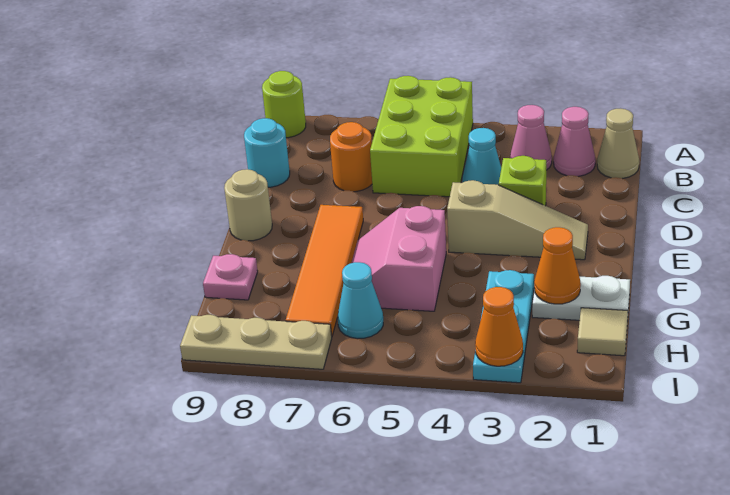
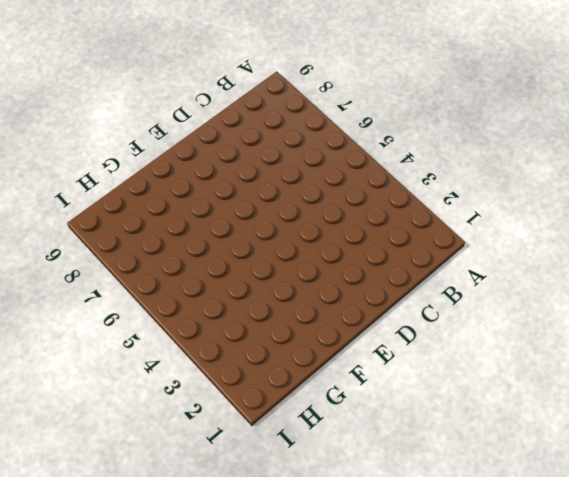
none -> lime 2x3 brick [370,76,473,197]
none -> lime 1x1 round brick [262,71,306,138]
none -> tan 1x1 cone [597,109,639,178]

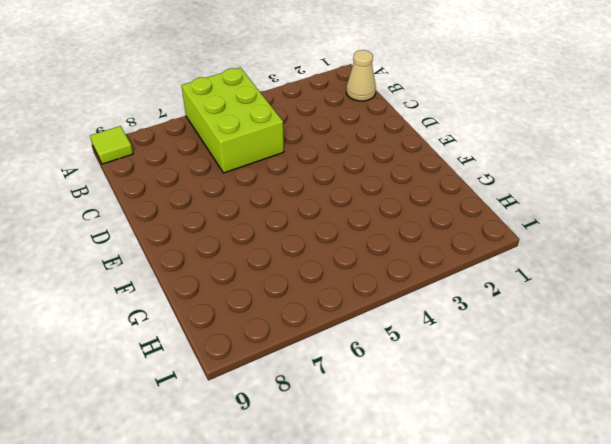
lime 1x1 tile [90,126,133,164] -> lime 1x1 round brick [262,71,306,138]
none -> pink 1x1 cone [554,107,595,176]
none -> pink 1x1 cone [510,105,552,170]
none -> cyan 1x1 cone [462,128,501,185]

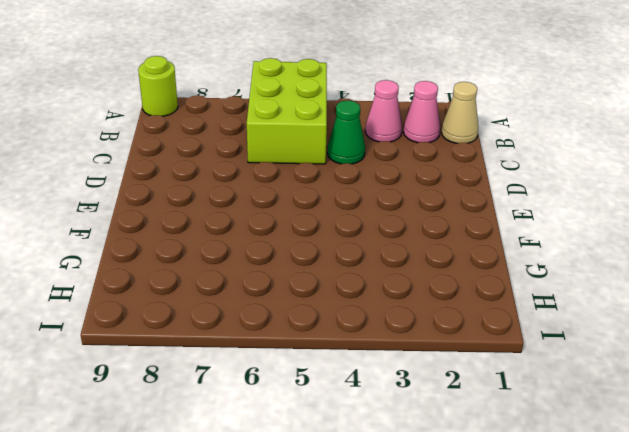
green 1x1 cone [327,100,365,164] -> cyan 1x1 cone [462,128,501,185]
none -> orange 1x1 round brick [330,122,372,192]
none -> cyan 1x1 round brick [244,118,290,187]
none -> lime 1x1 brick [499,156,546,206]

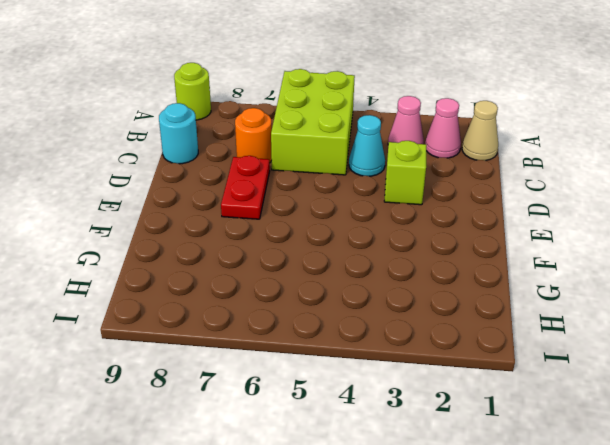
red 1x2 plate [221,156,270,219] -> orange 1x4 tile [286,205,363,336]
none -> tan 1x3 slope [447,180,588,260]
none -> tan 1x1 round brick [224,169,272,241]
none -> pink 2x2 slope [352,206,446,311]

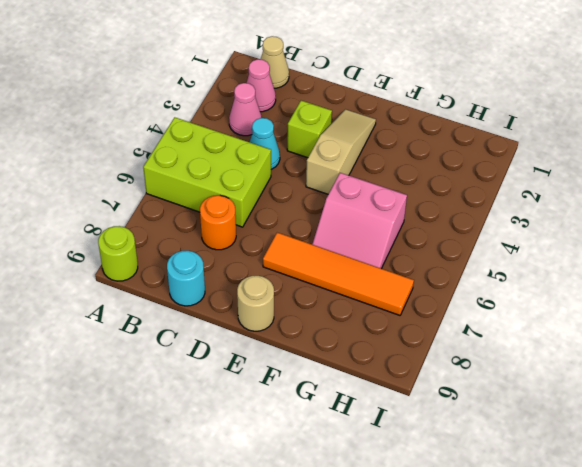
none -> white 1x2 plate [532,276,630,322]
none -> cyan 1x3 plate [473,270,534,383]
none -> pink 1x1 plate [203,254,258,300]

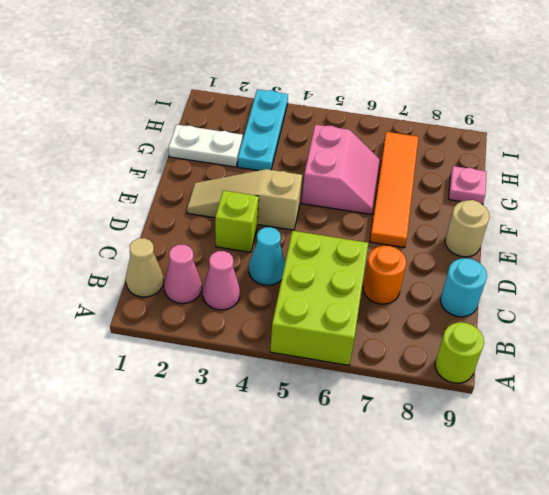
none -> tan 1x1 tile [577,308,628,356]
none -> cyan 1x1 cone [338,262,383,339]
none -> tan 1x3 plate [180,315,332,369]

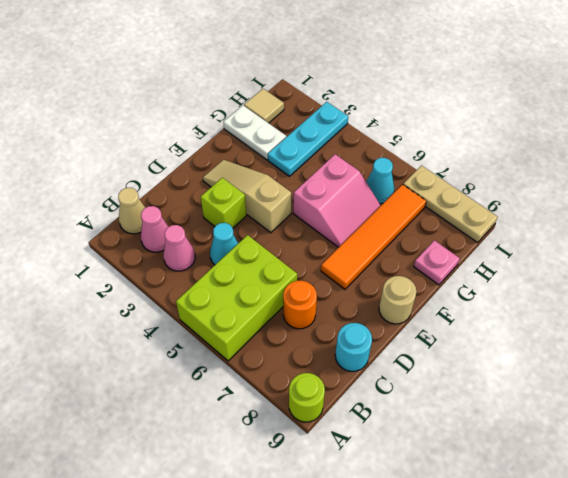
none -> orange 1x1 cone [534,227,581,304]
none -> orange 1x1 cone [475,287,523,366]

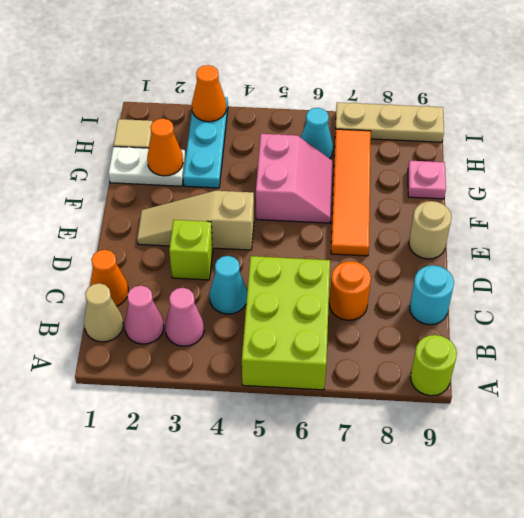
orange 1x1 cone [90,250,128,306] -> none

